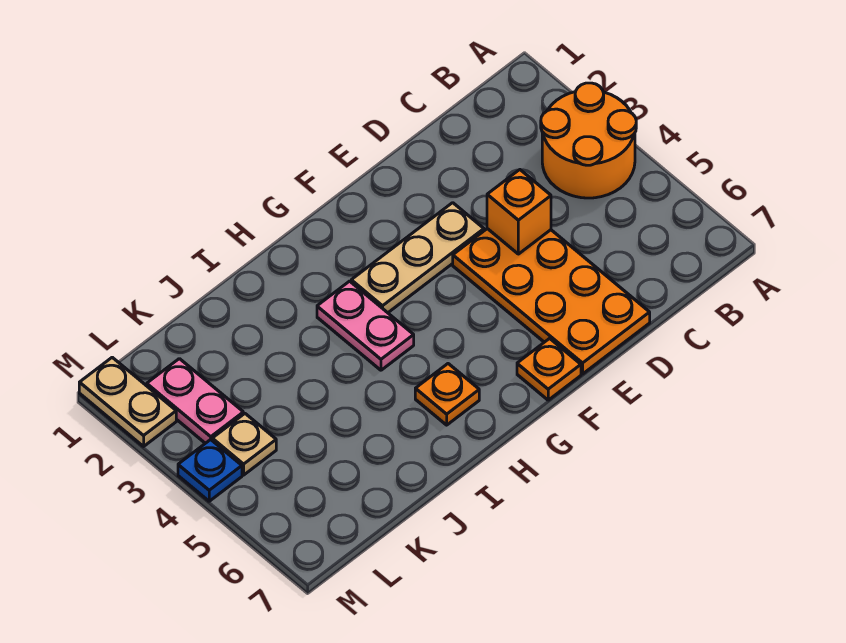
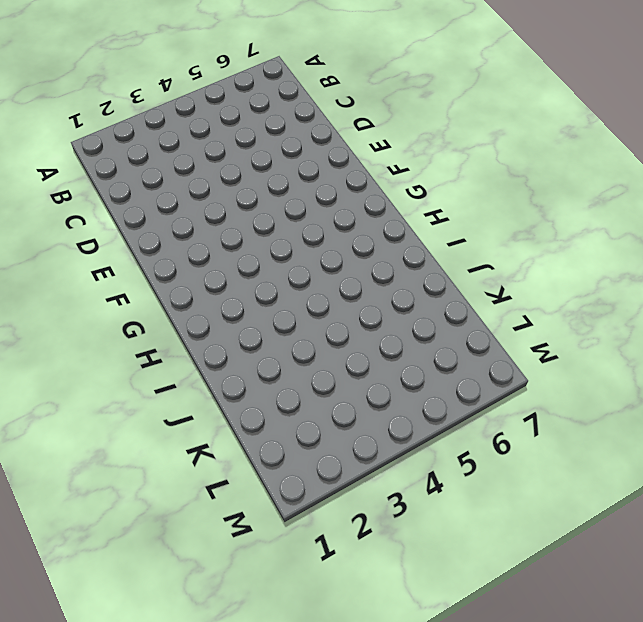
none -> orange 2x2 round brick [541,83,636,198]
none -> orange 2x4 plate [453,229,650,374]

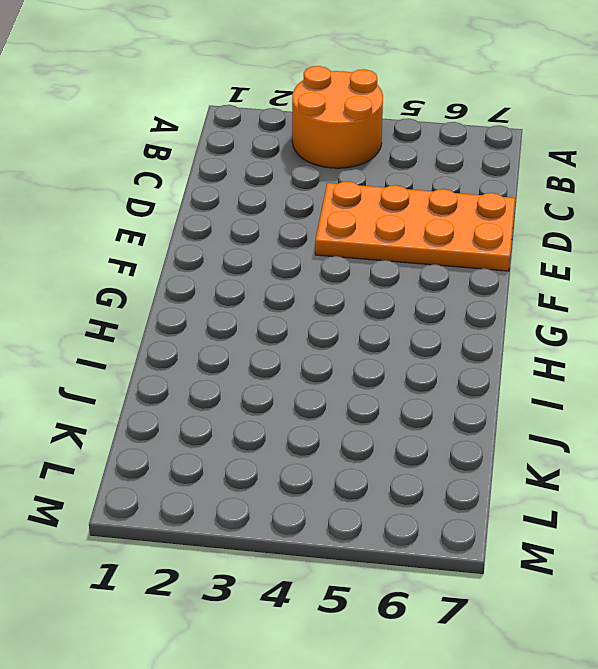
none -> tan 1x3 plate [351,203,484,313]
none -> orange 1x1 plate [517,338,581,400]

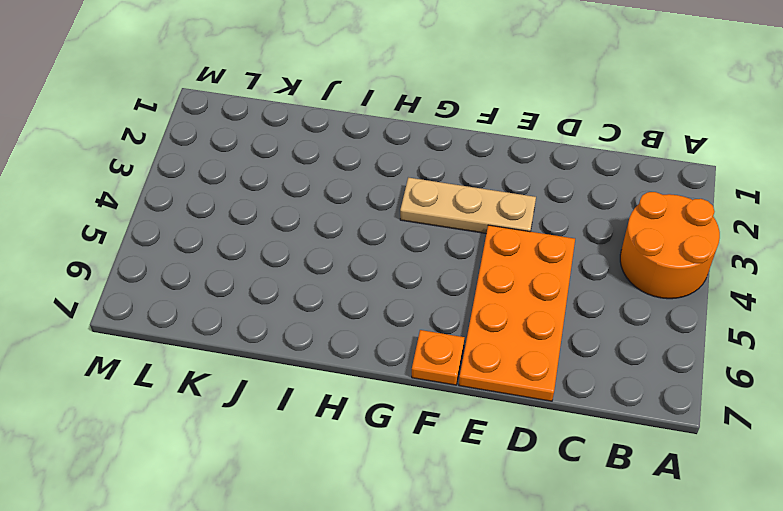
none -> pink 1x2 plate [317,281,414,370]
none -> orange 1x1 plate [415,364,479,425]

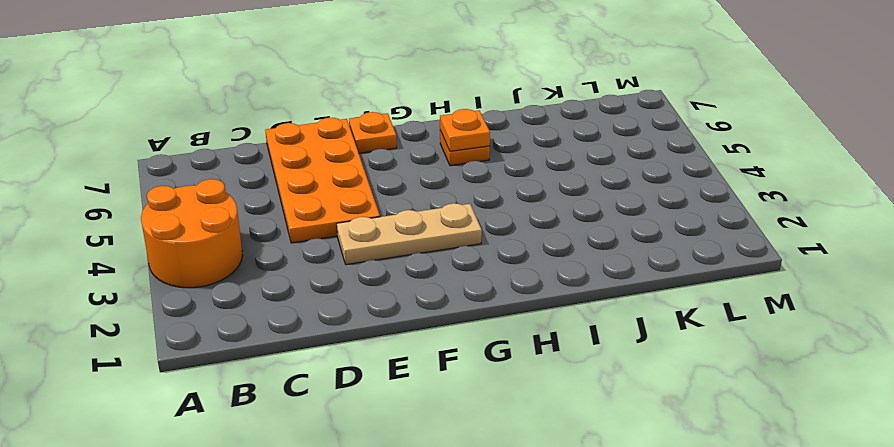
orange 1x1 plate [440,109,490,151] -> none
none -> pink 1x2 plate [317,281,414,370]
none -> pink 1x2 plate [147,359,243,443]

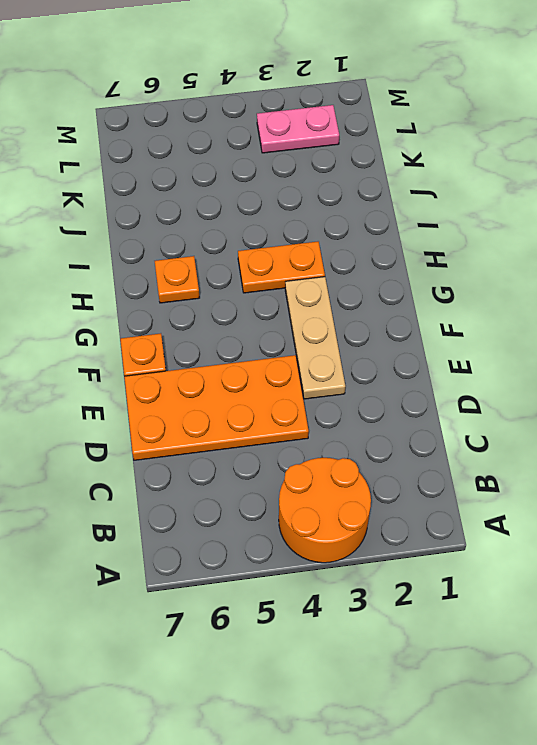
orange 1x2 plate [238,242,325,293] -> pink 1x2 plate [317,281,414,370]
none -> tan 1x1 plate [212,414,276,475]
none -> tan 1x2 plate [79,357,176,446]

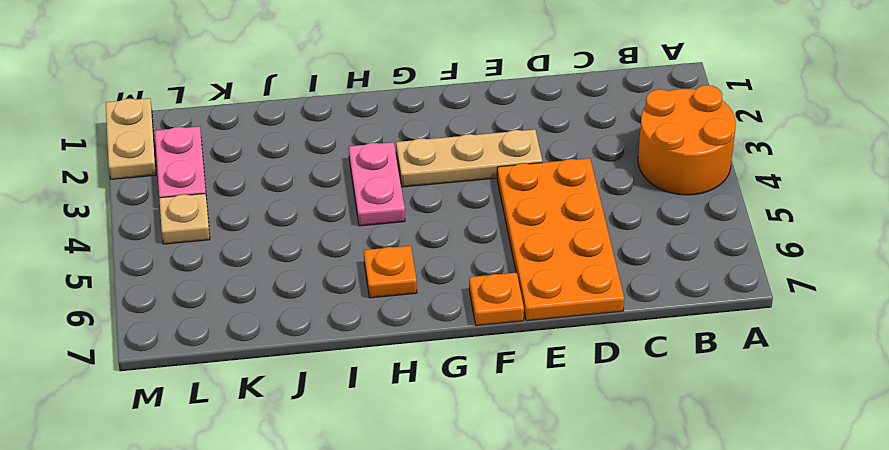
none -> blue 1x1 plate [178,440,242,501]
none -> orange 1x1 brick [487,170,551,254]

